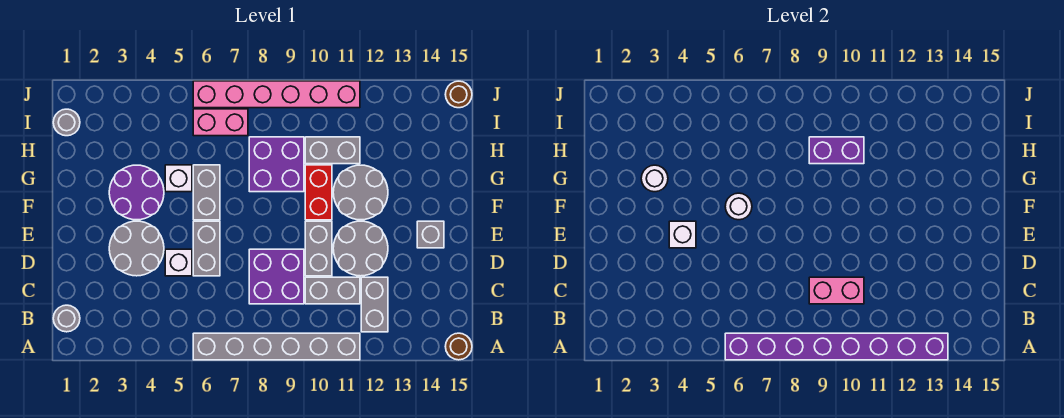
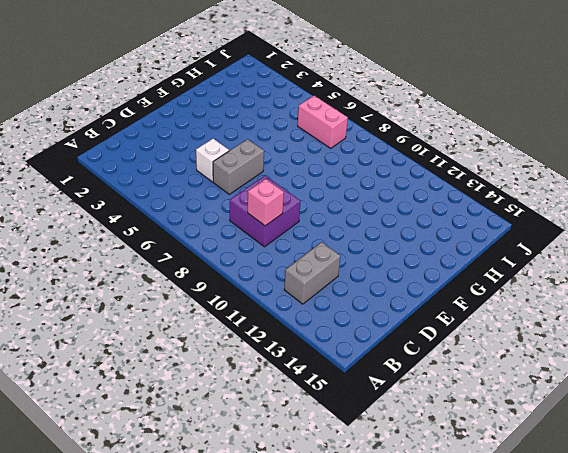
pink 1x1 brick [248,179,284,226] -> pink 1x2 brick [809,277,864,304]
none -> grey 1x6 brick [193,333,360,360]
none -> brown 1x1 round brick [445,333,472,360]
none -> grey 1x1 round brick [53,305,80,332]

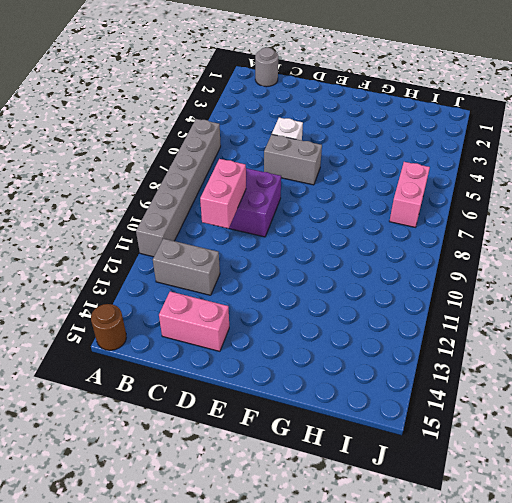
pink 1x2 brick [159,291,229,351] -> none
none -> grey 1x2 brick [305,277,360,304]
none -> grey 2x2 round brick [109,221,164,276]
none -> grey 1x2 brick [305,221,332,276]

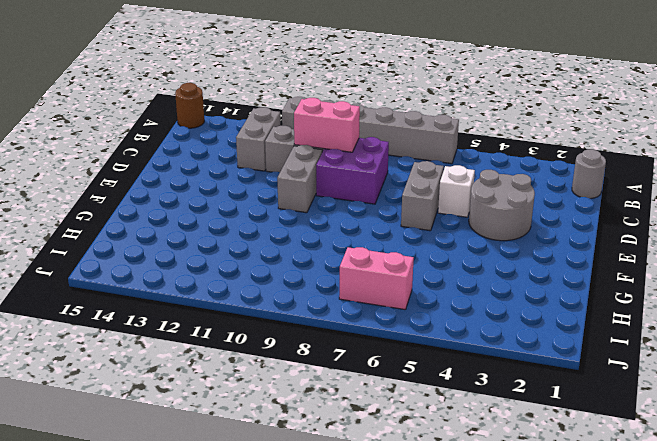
none -> grey 2x2 round brick [333,221,388,276]
none -> grey 1x1 brick [417,221,444,248]
none -> purple 2x2 round brick [109,165,164,220]

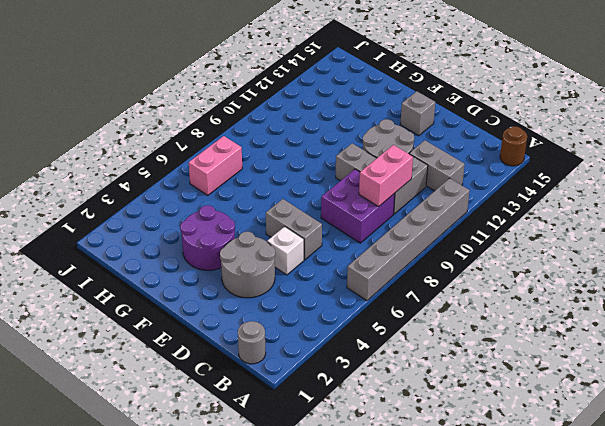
none -> grey 1x2 brick [193,165,220,220]
none -> red 1x2 brick [305,165,332,220]
none -> grey 2x2 round brick [333,165,388,220]

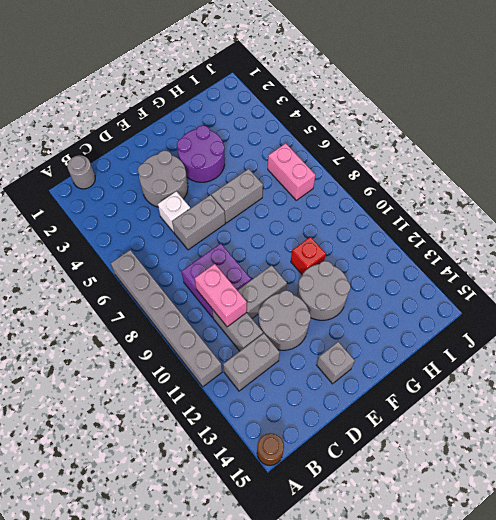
red 1x1 brick [291,237,326,274] -> red 1x2 brick [305,165,332,220]
none -> white 1x1 brick [165,165,192,192]
none -> purple 2x2 brick [249,137,304,192]
none -> grey 1x2 brick [305,137,360,164]

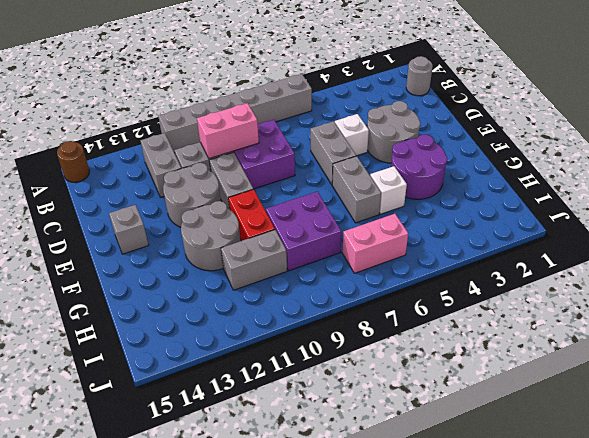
none -> grey 1x1 round brick [53,109,80,136]
none -> pink 1x6 brick [193,81,360,108]
none -> brown 1x1 round brick [445,81,472,108]

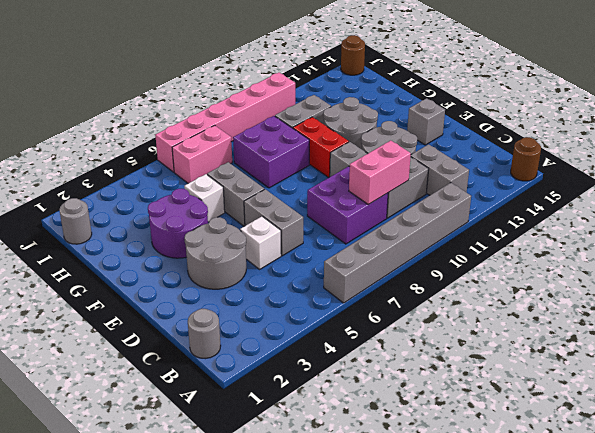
none -> purple 1x8 brick [725,333,948,360]
none -> white 1x1 brick [669,221,696,248]
none -> white 1x1 round brick [725,193,752,220]

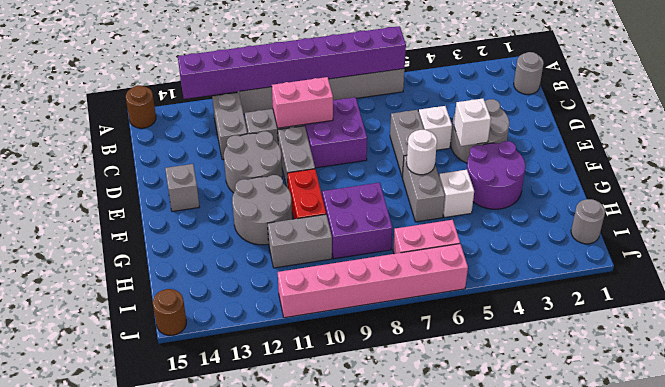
none -> white 1x1 round brick [641,165,668,192]
none -> purple 1x2 brick [809,137,864,164]

